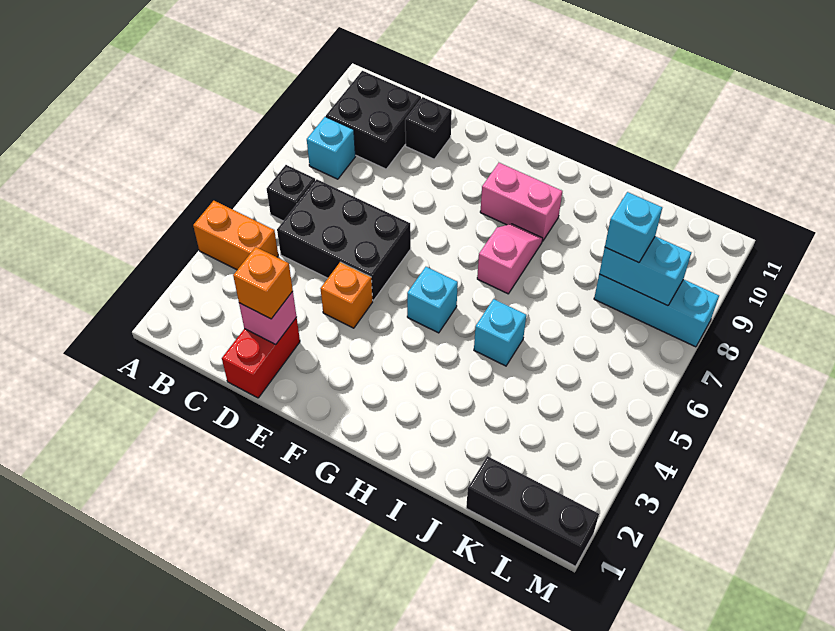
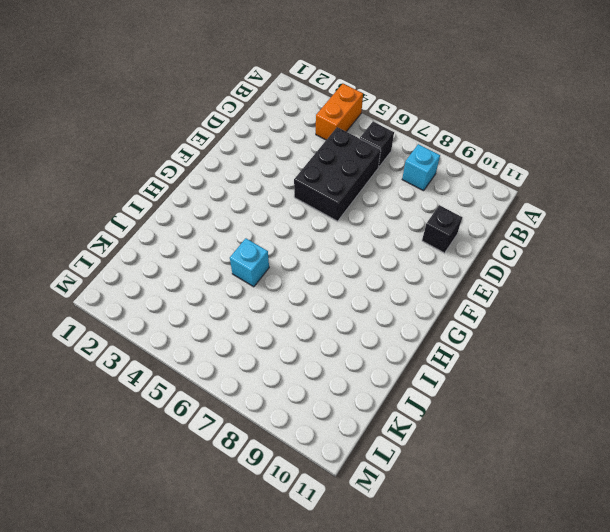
none -> black 2x2 brick [326,71,421,169]
none -> red 1x2 brick [222,317,300,398]
none -> orange 1x1 brick [321,262,373,328]

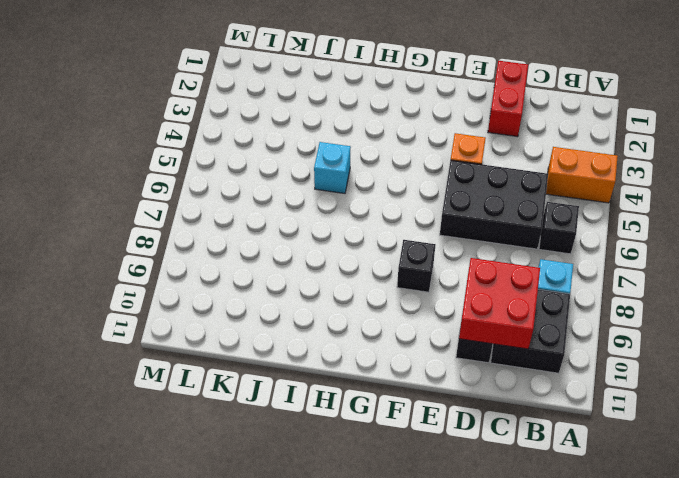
red 2x2 brick [459,258,540,349] -> none
black 1x1 brick [397,240,436,292] -> none
none -> cyan 1x1 brick [407,267,458,333]
none -> pink 1x2 brick [480,163,562,241]
none -> pink 1x2 slope [477,224,543,294]

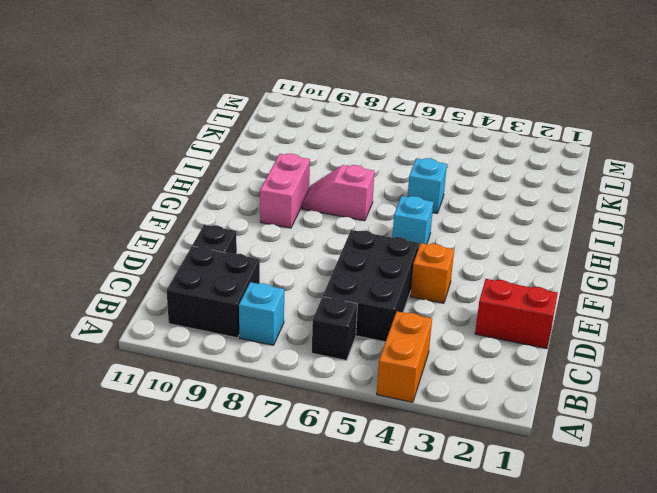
none -> black 1x3 brick [466,456,599,566]
none -> cyan 1x3 brick [594,274,719,347]
none -> pink 1x1 brick [239,291,297,344]

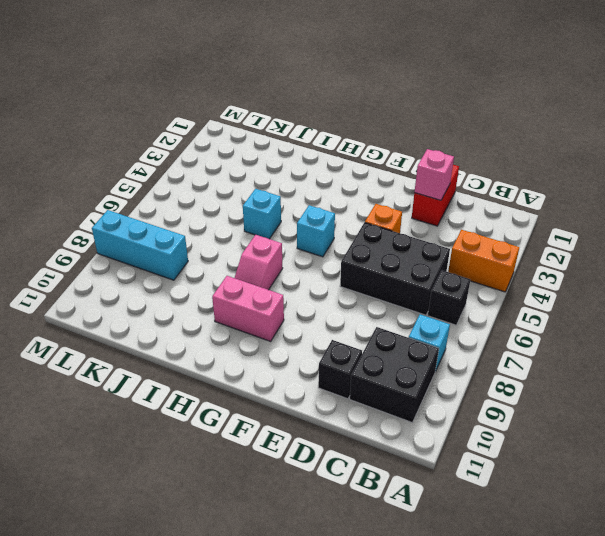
none -> black 1x3 brick [466,456,599,566]
none -> cyan 1x2 brick [599,236,691,306]
none -> orange 1x1 brick [233,247,293,319]

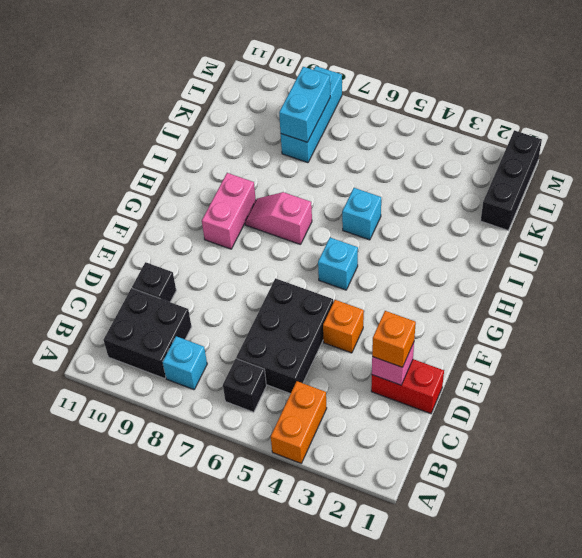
none -> cyan 1x1 brick [605,192,662,263]

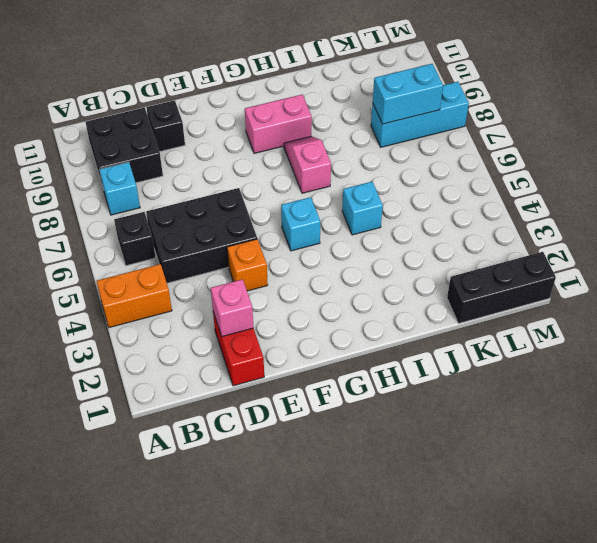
none -> orange 1x1 brick [233,247,293,319]
none -> cyan 1x1 brick [605,192,662,263]

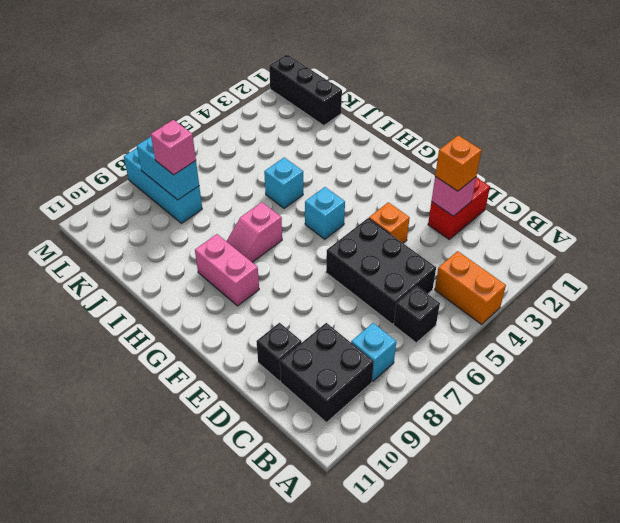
pink 1x1 brick [151,120,196,175] -> cyan 1x1 brick [605,192,662,263]

